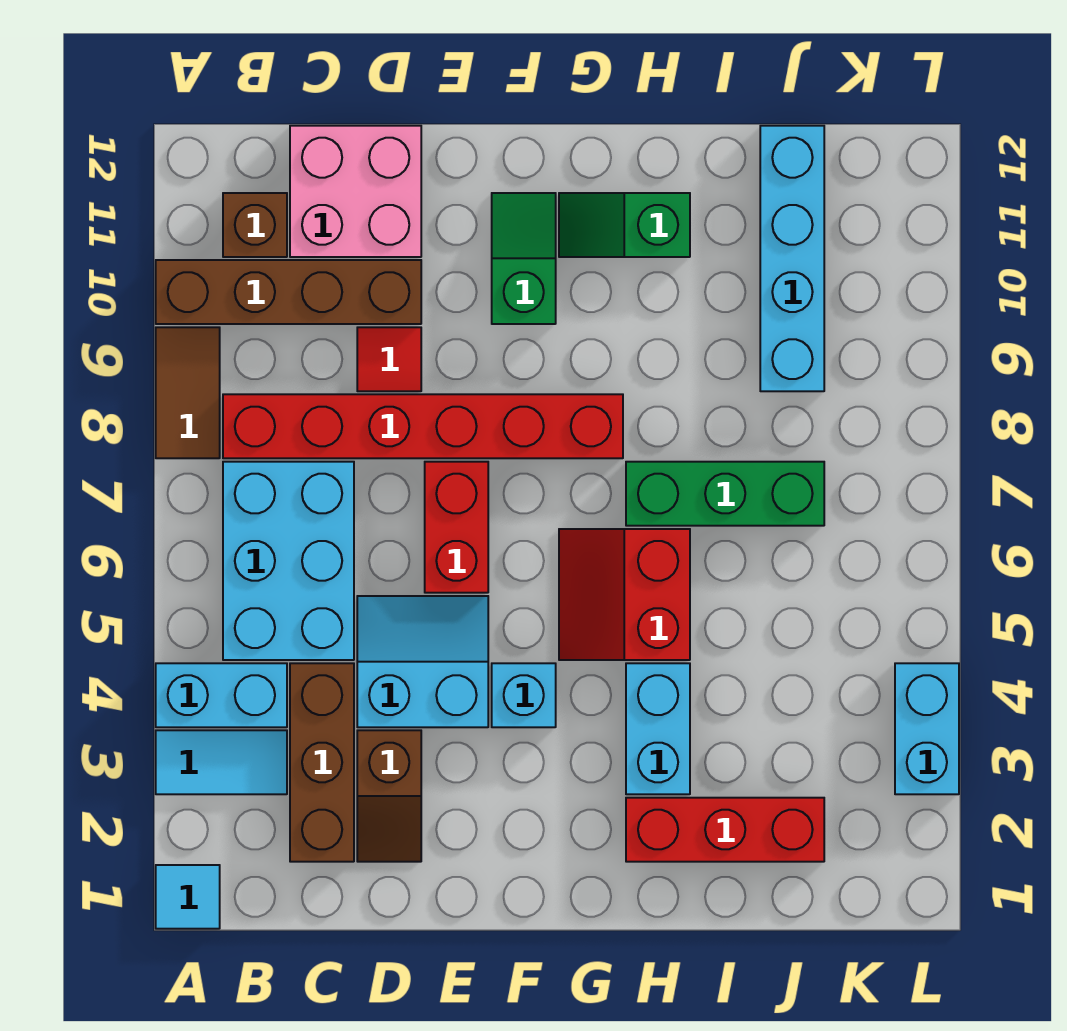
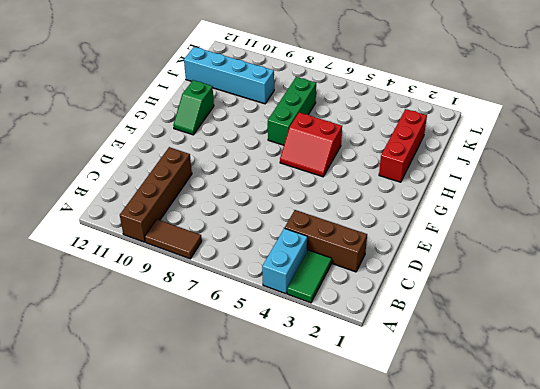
green 1x2 tile [287,250,332,303] -> cyan 1x2 tile [156,730,287,794]
none -> cyan 1x1 tile [156,865,220,929]
none -> cyan 2x3 brick [223,462,354,660]
none -> red 1x6 brick [223,394,623,458]

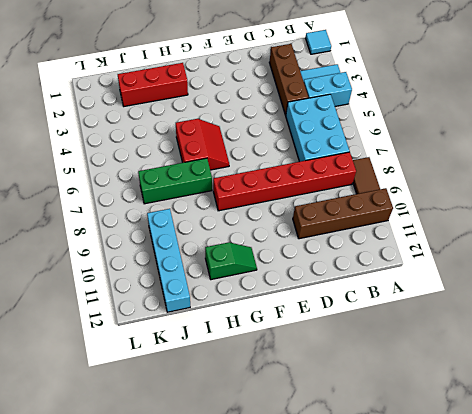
none -> brown 1x1 brick [223,193,287,257]
none -> pink 2x2 brick [290,126,421,257]
none -> brown 1x2 slope [357,730,421,862]

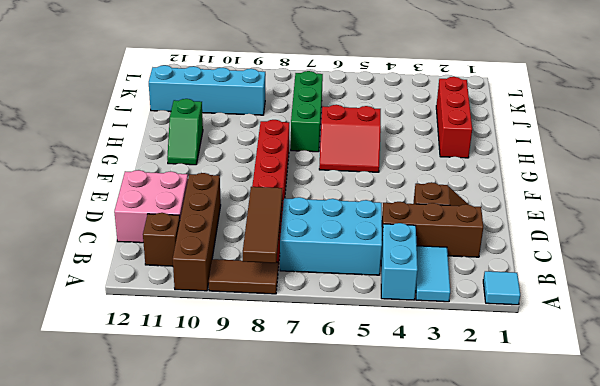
brown 1x3 tile [243,187,282,263] -> none
none -> cyan 2x2 slope [357,596,488,727]
none -> red 1x1 tile [357,327,421,391]
none -> red 1x2 brick [425,462,488,593]

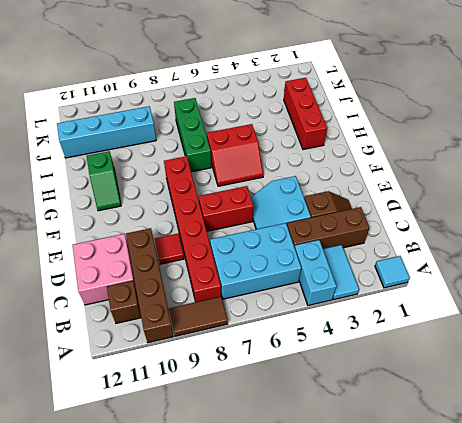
none -> cyan 1x1 brick [492,663,556,727]
none -> green 1x2 slope [492,193,556,324]
none -> cyan 1x2 brick [626,663,690,794]

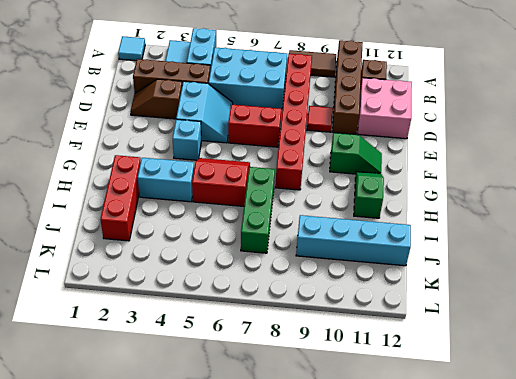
none -> cyan 1x2 brick [895,663,959,794]

